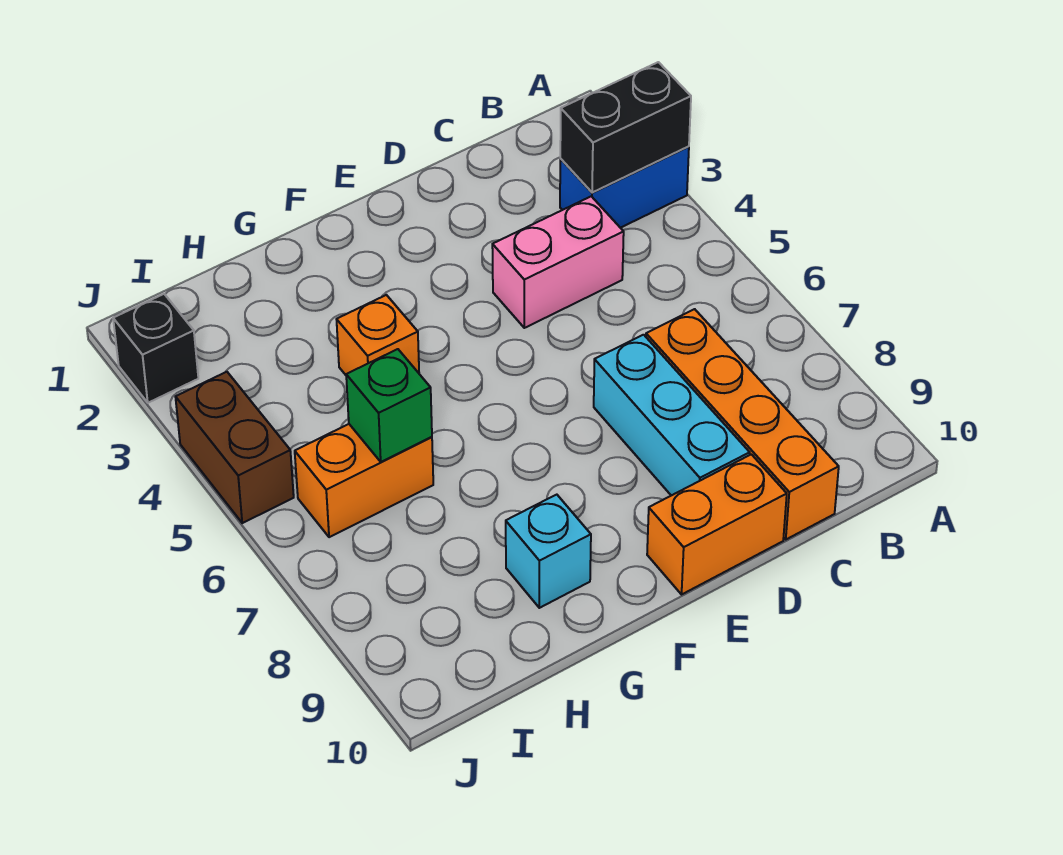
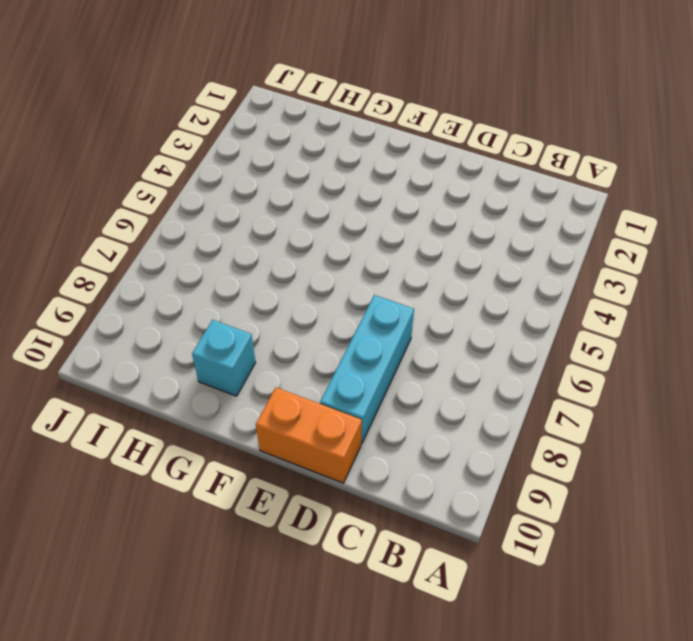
none -> blue 1x2 brick [560,147,689,228]
none -> pink 1x2 brick [492,196,624,328]
none -> orange 1x4 brick [646,309,839,539]

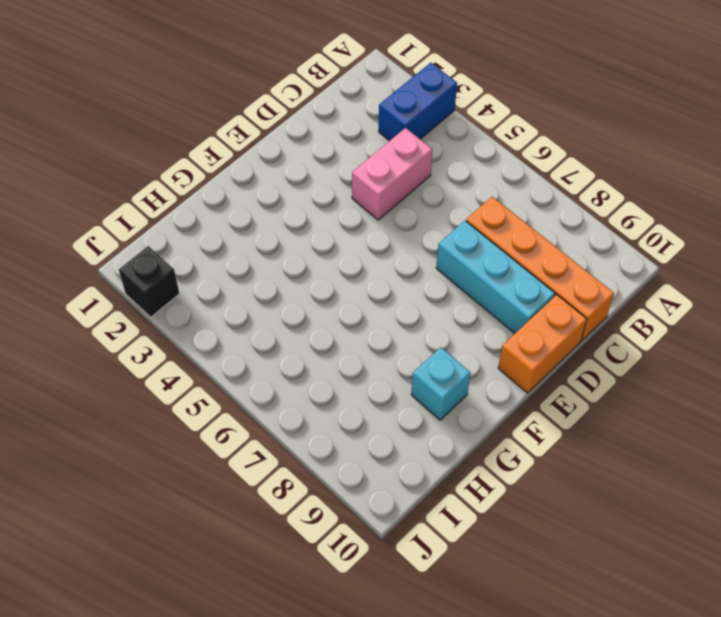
none -> orange 1x1 brick [336,295,419,375]
none -> orange 1x2 brick [295,424,433,537]
none -> brown 1x2 brick [176,372,294,523]

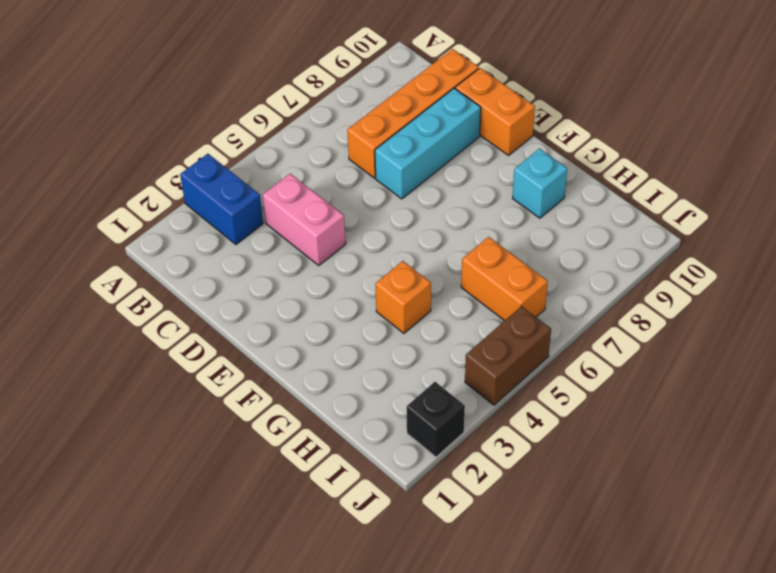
none -> black 1x2 brick [560,62,691,193]
none -> green 1x1 brick [346,349,432,462]

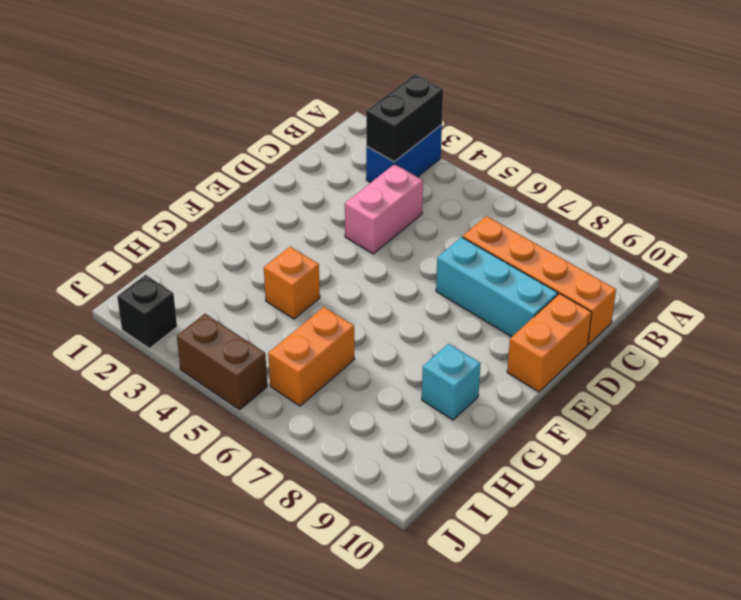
none -> green 1x1 brick [346,349,432,462]

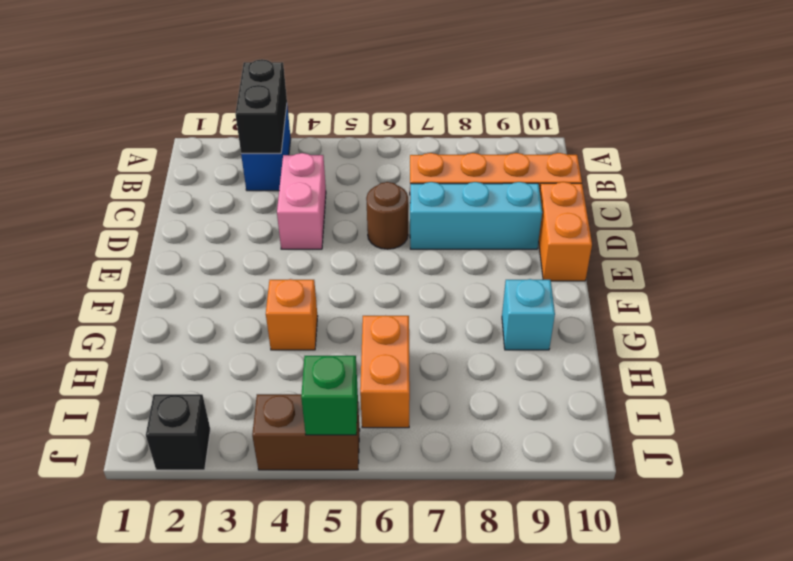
brown 1x1 round brick [366,182,408,249] -> none
green 1x1 brick [301,356,358,435] -> green 1x1 brick moved to [346,349,432,462]

